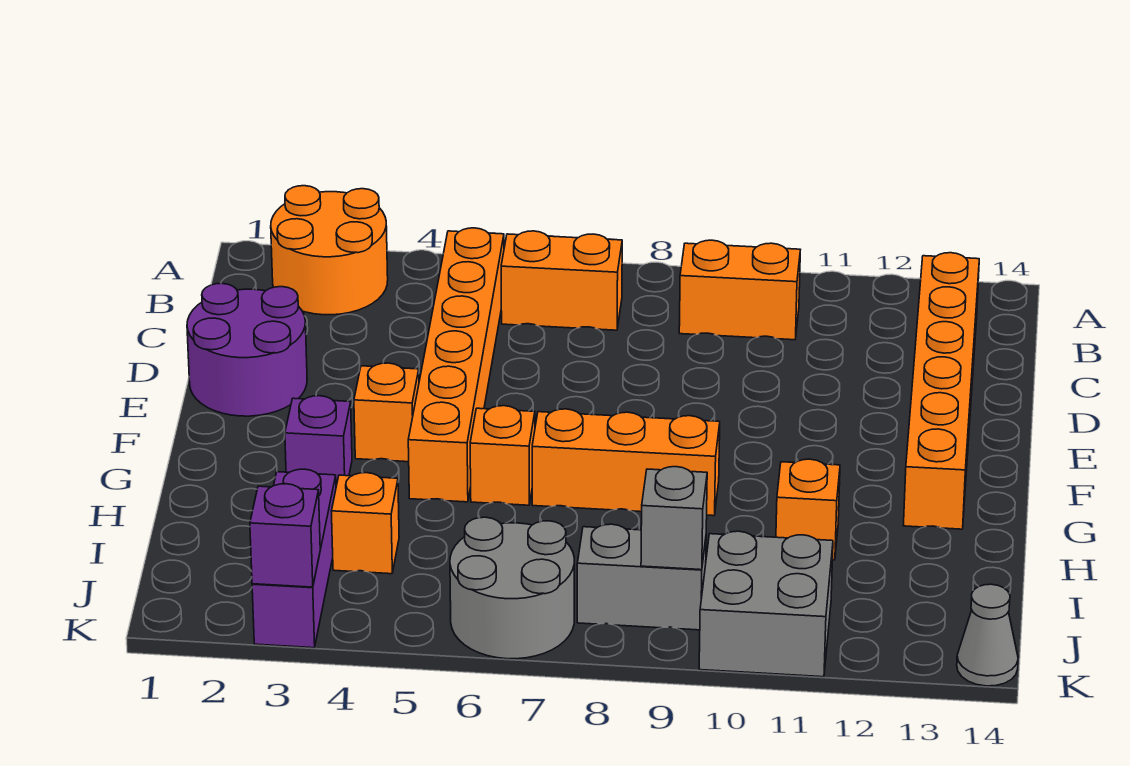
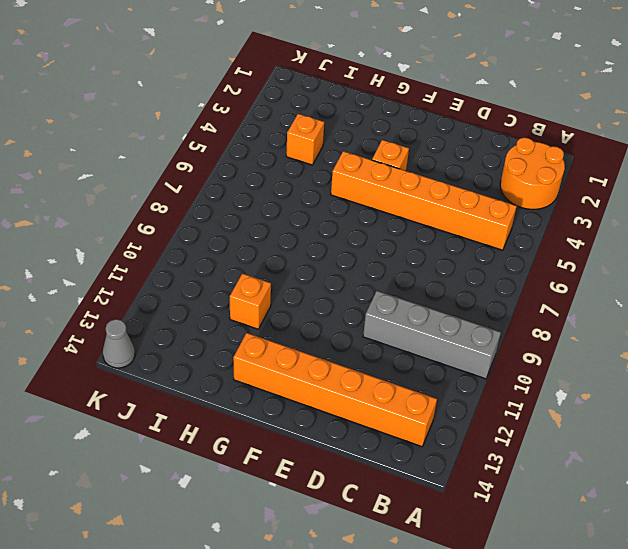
grey 1x4 brick [363,291,501,379] -> orange 1x2 brick [679,240,800,340]
none -> orange 1x2 brick [501,231,622,330]
none -> purple 2x2 round brick [187,283,307,416]
none -> purple 1x1 brick [285,396,352,486]

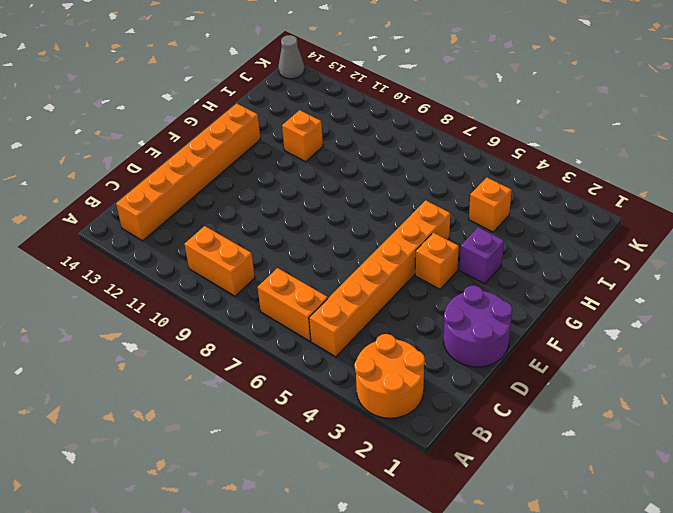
none -> orange 1x1 brick [470,406,535,505]
none -> orange 1x3 brick [532,409,720,516]
none -> purple 1x3 brick [252,469,336,648]

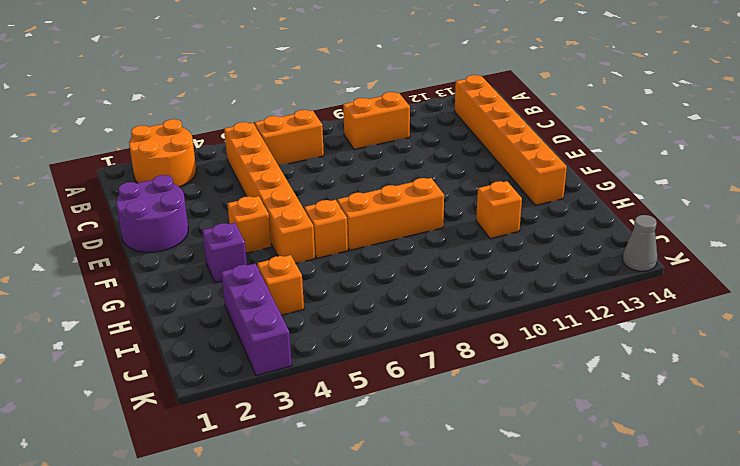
none -> grey 2x2 round brick [450,517,574,659]
none -> grey 1x2 brick [577,524,706,630]
none -> grey 2x2 brick [699,531,833,677]

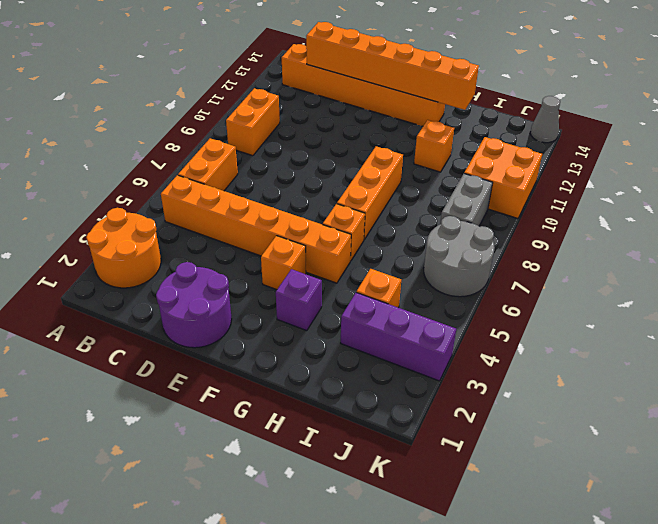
orange 1x6 brick [306,22,479,110] -> none
orange 2x2 brick [464,137,542,218] -> grey 2x2 brick [699,531,833,677]
none -> grey 1x1 brick [641,467,707,570]
none -> purple 1x1 brick [250,484,320,587]

